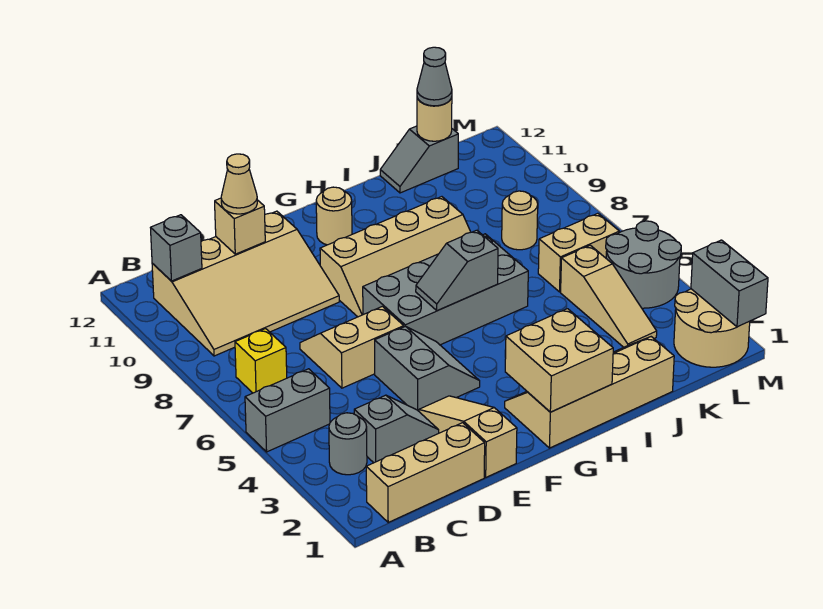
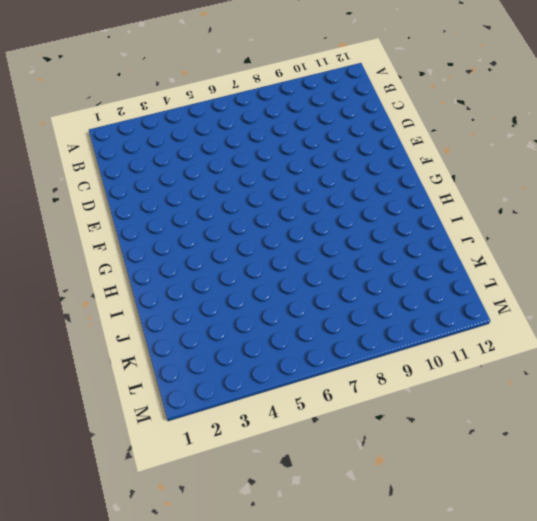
none -> grey 1x2 brick [245,369,330,452]
none -> tan 1x3 brick [366,423,485,522]
none -> grey 1x1 round brick [329,413,367,475]

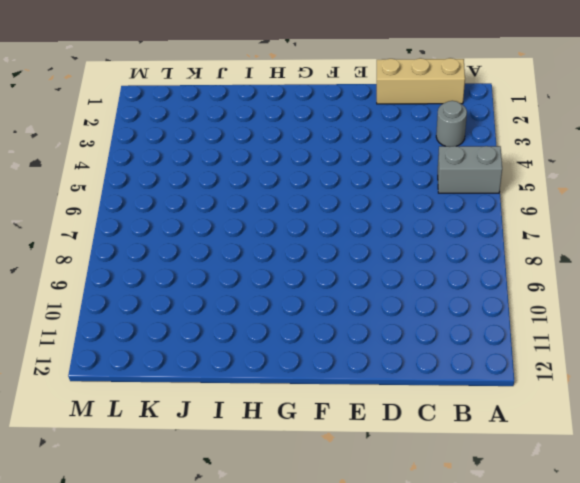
none -> yellow 1x1 brick [235,329,287,393]
none -> tan 3x4 slope [152,211,339,356]
none -> grey 1x2 slope [354,395,439,463]

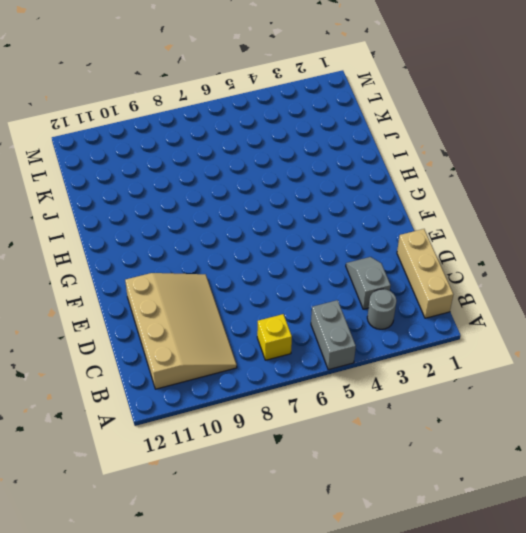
none -> tan 2x2 slope [300,306,404,388]
none -> tan 1x3 slope [419,396,517,477]
none -> grey 2x2 slope [375,326,480,411]

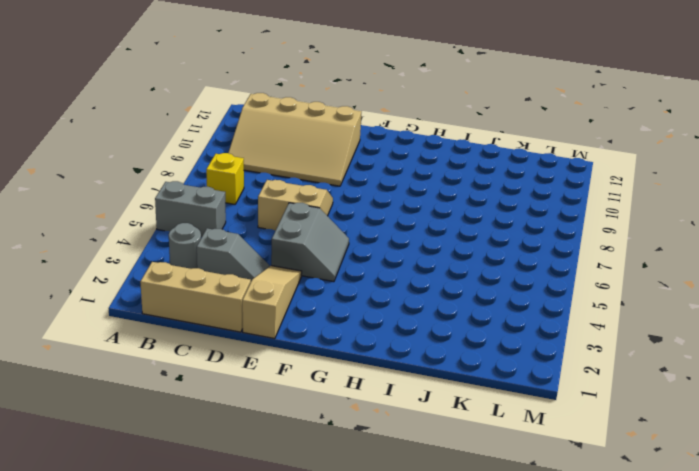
none -> grey 2x4 brick [363,234,528,345]
none -> tan 2x4 slope [320,197,471,317]
none -> tan 2x4 slope [505,337,674,448]

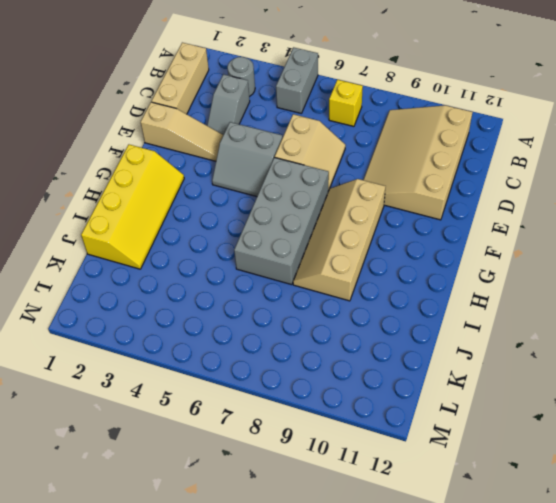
yellow 2x4 slope [81,145,184,269] -> tan 2x4 slope [505,337,674,448]
none -> tan 1x1 round brick [316,187,352,245]
none -> grey 1x2 slope [380,126,458,193]
none -> tan 1x3 slope [561,245,657,347]

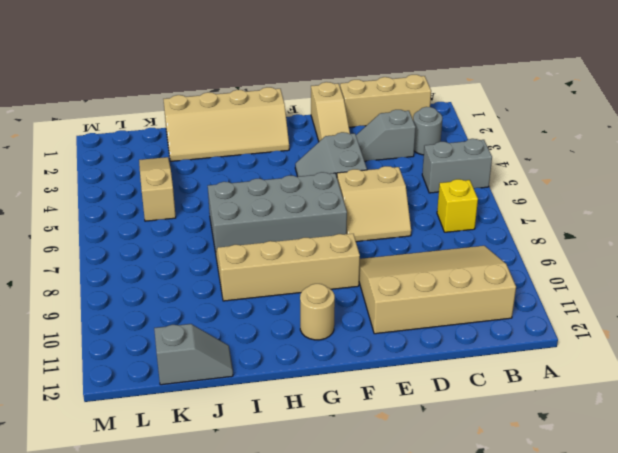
none -> tan 1x2 brick [538,213,619,292]
none -> tan 1x1 round brick [502,191,538,250]
none -> tan 2x2 round brick [674,289,750,367]

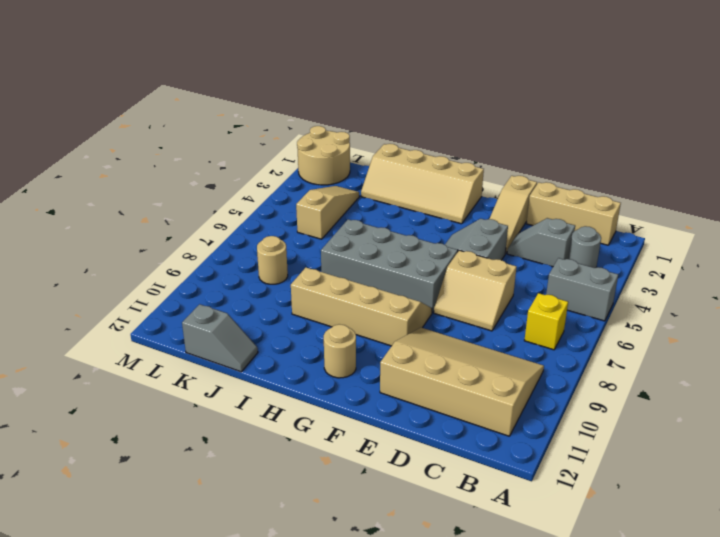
none -> tan 1x2 brick [538,213,619,292]
none -> grey 2x2 round brick [606,221,681,308]
none -> grey 1x1 brick [151,215,202,281]

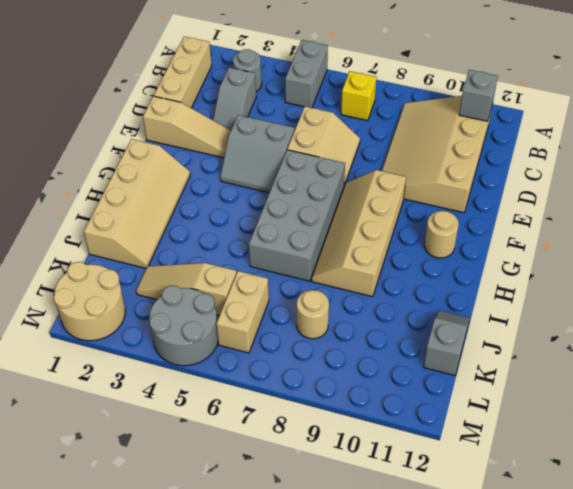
none -> tan 1x1 brick [215,198,265,254]
none -> tan 2x2 brick [505,309,613,412]
none -> grey 1x2 slope [416,230,498,310]

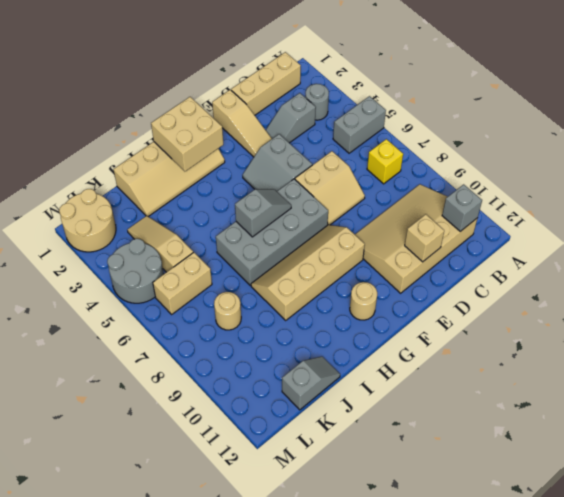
none -> tan 1x1 round brick [417,97,452,141]
none -> grey 1x2 brick [691,240,768,327]
none -> tan 1x1 cone [221,154,257,214]

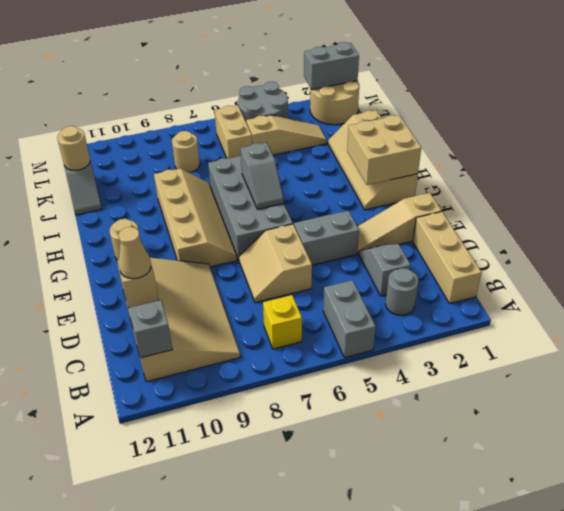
none -> grey 1x1 cone [417,47,452,106]

